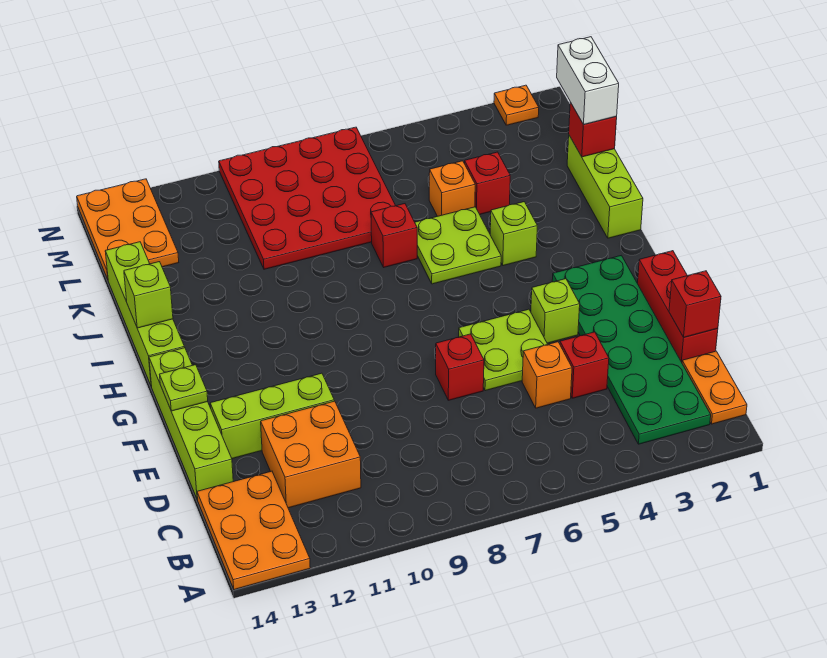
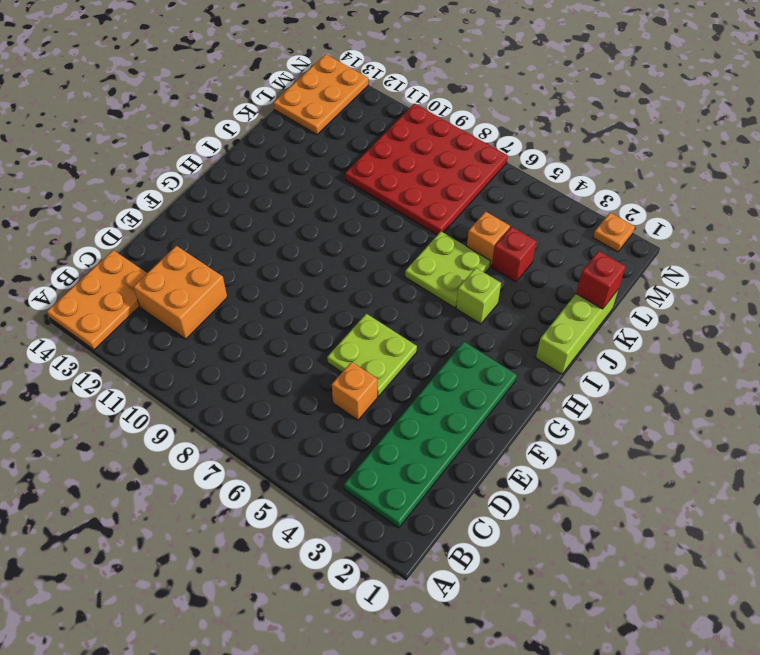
none -> orange 1x2 plate [682,351,747,424]
none -> red 1x3 brick [638,251,718,362]
none -> red 1x1 brick [560,332,609,398]

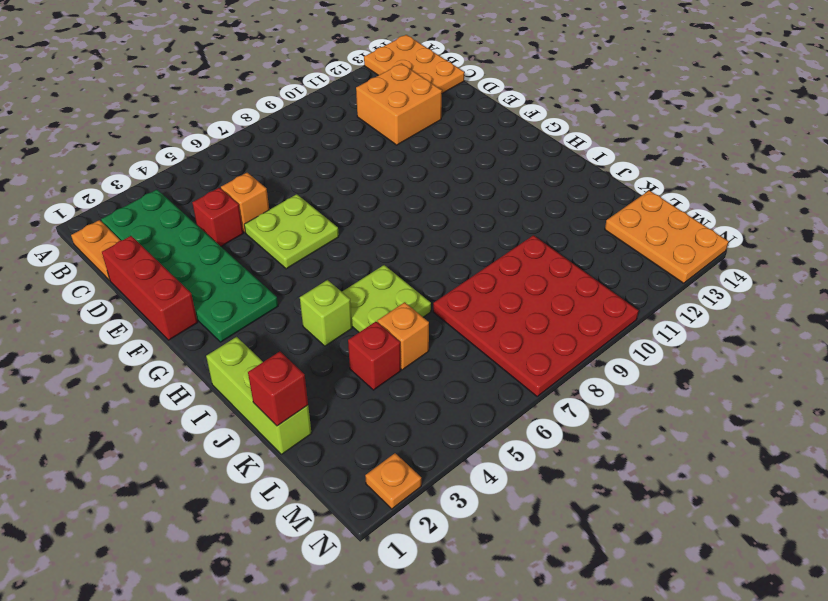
none -> lime 1x4 brick [149,348,233,500]
none -> red 1x1 brick [436,334,484,400]
none -> lime 1x3 brick [210,373,334,459]

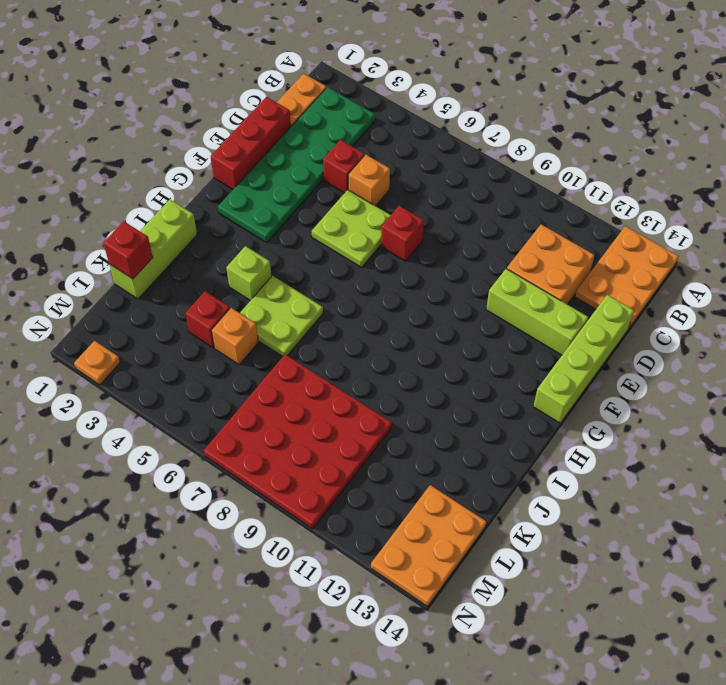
none -> lime 1x1 brick [531,279,580,343]
none -> lime 1x4 brick [105,242,185,387]
none -> red 1x1 brick [371,204,417,267]

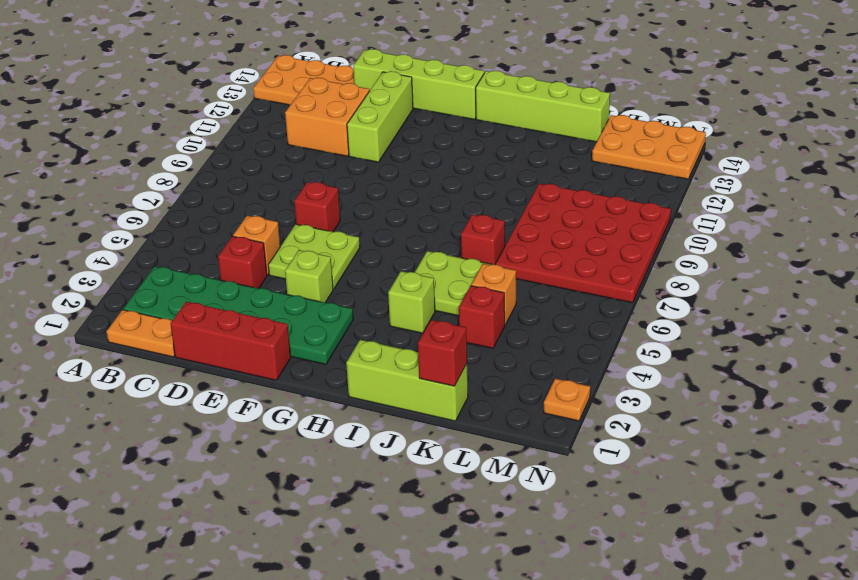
none -> red 1x1 brick [669,271,721,337]
none -> lime 1x1 plate [160,365,208,411]
none -> lime 1x1 brick [124,262,173,328]

